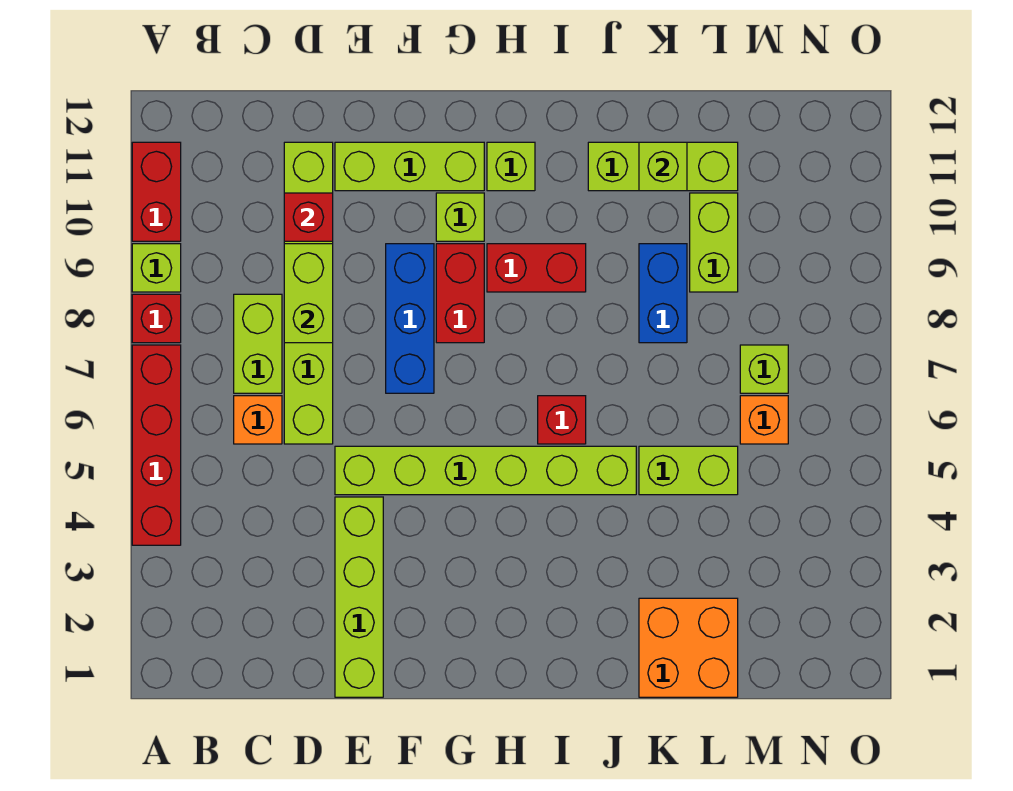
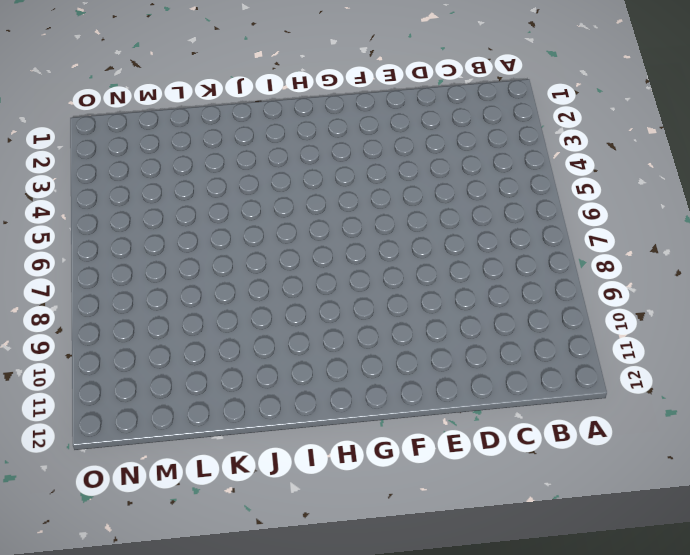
none -> red 1x4 brick [132,345,181,545]
none -> red 1x1 brick [132,294,181,343]
none -> lime 1x1 brick [132,244,181,292]

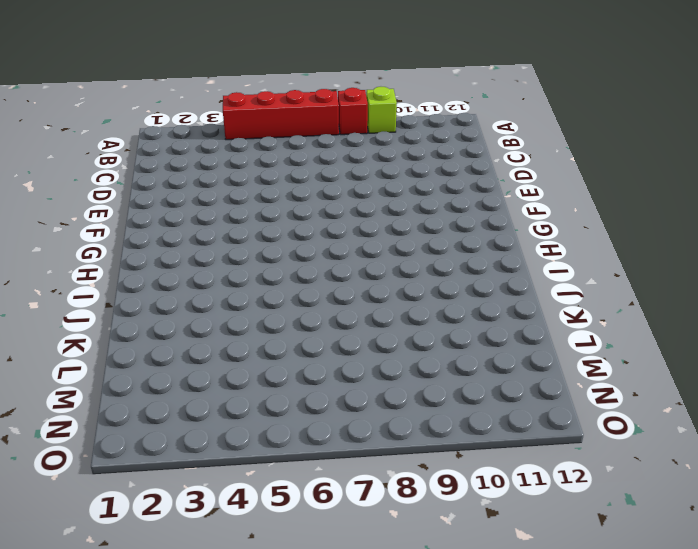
none -> red 1x2 brick [132,142,181,241]
none -> orange 1x1 brick [234,396,282,444]
none -> lime 1x2 brick [234,294,282,393]

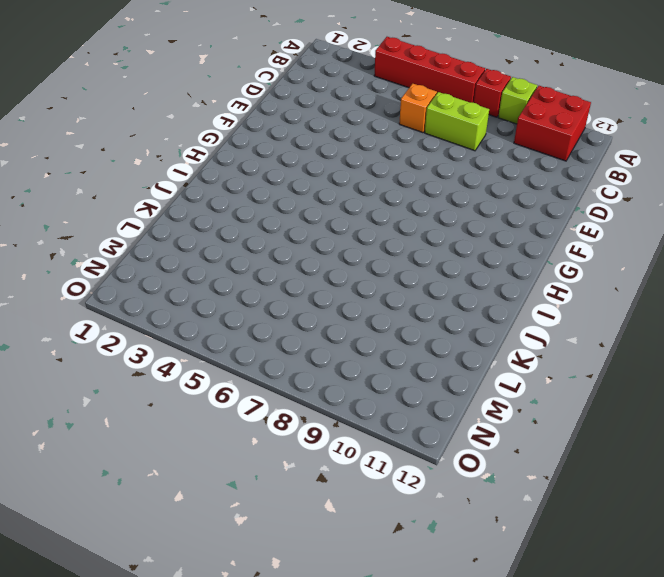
red 2x2 brick [514,86,591,161] -> red 1x2 brick [132,142,181,241]
none -> lime 1x6 brick [284,142,333,444]
none -> lime 1x4 brick [335,497,383,697]
none -> lime 1x6 brick [335,446,636,495]

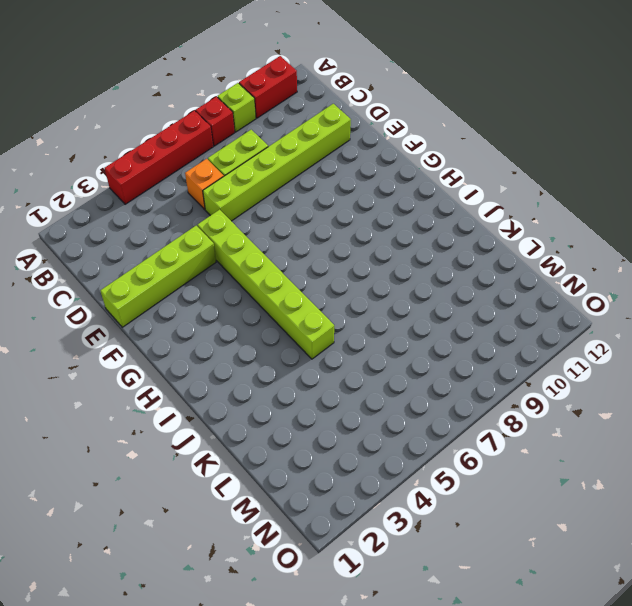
none -> lime 1x3 brick [335,142,484,191]
none -> blue 1x3 brick [386,244,434,393]
none -> red 1x2 brick [436,244,484,343]

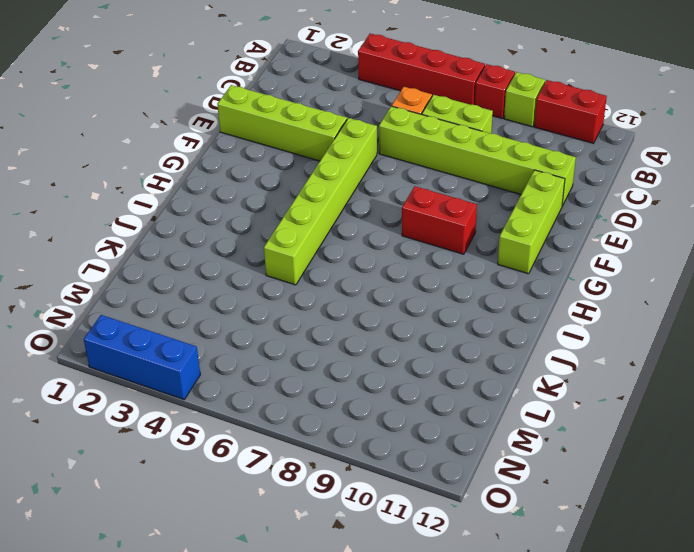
blue 1x3 brick [84,315,200,400] -> blue 1x3 brick moved to [386,244,434,393]
none -> lime 1x1 brick [436,193,484,241]
none -> red 1x2 brick [487,244,586,292]
none -> lime 1x1 brick [487,142,535,191]

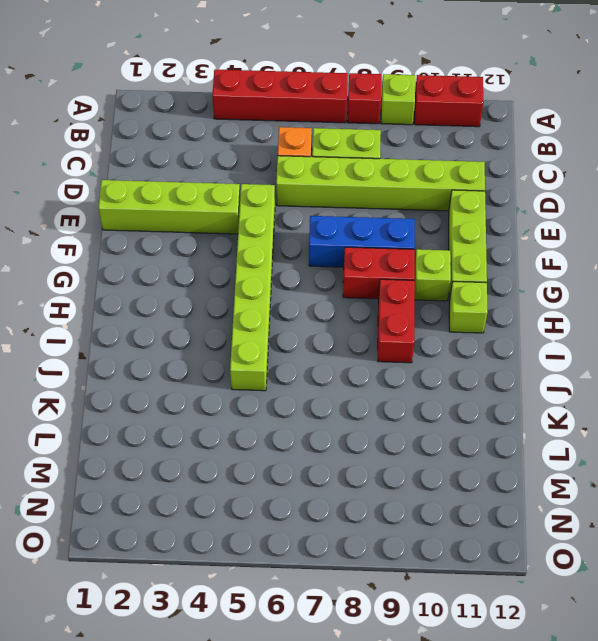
none -> red 1x1 brick [538,396,586,444]
none -> lime 1x3 brick [588,142,738,191]
none -> orange 2x2 brick [639,598,738,697]

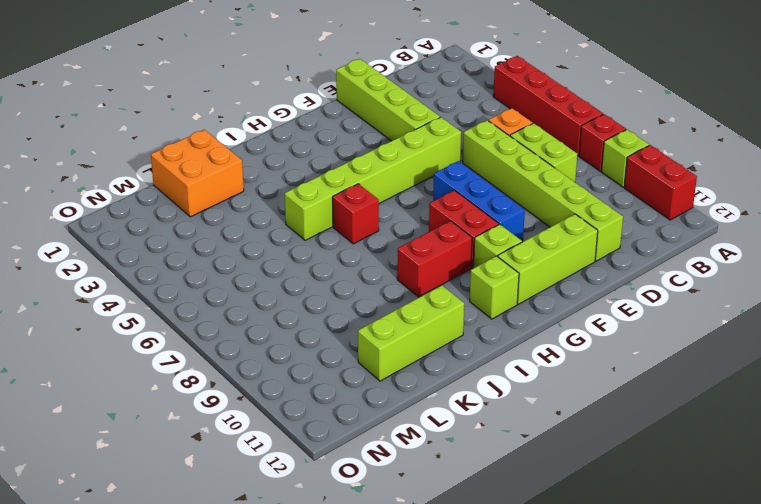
none -> lime 1x2 brick [639,446,738,495]
none -> blue 1x2 brick [639,244,687,343]
none -> lime 1x2 brick [690,193,738,292]

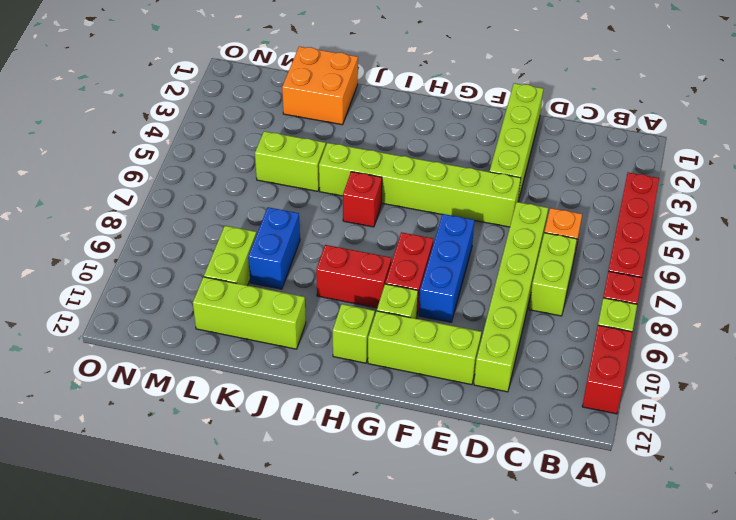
none -> orange 1x1 brick [740,396,788,444]
none -> lime 1x1 brick [740,345,788,393]
none -> lime 1x2 brick [284,244,333,343]

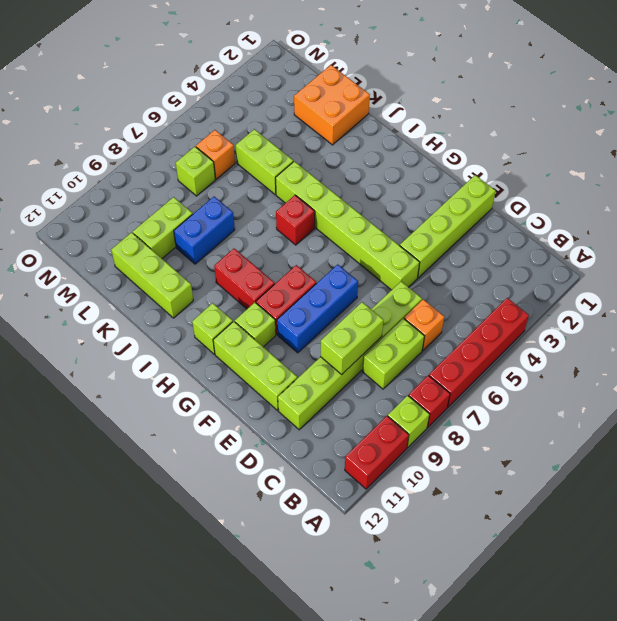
none -> red 1x1 brick [284,193,333,241]
none -> lime 1x1 brick [639,142,687,191]

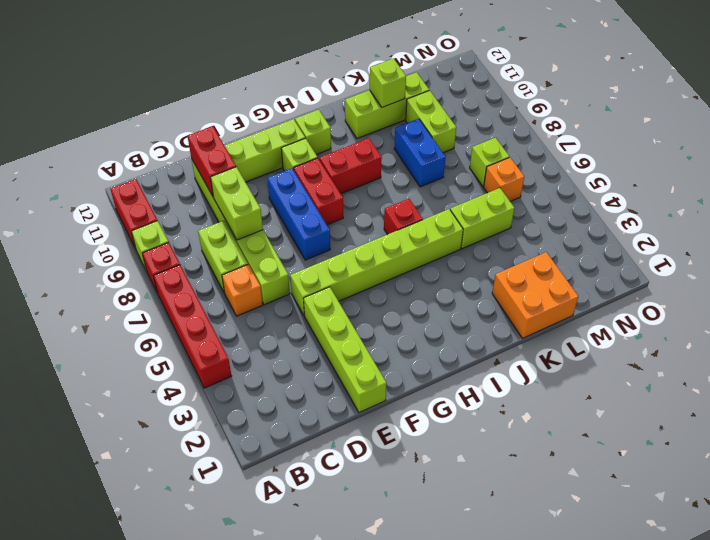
red 1x2 brick [188,126,236,196] -> red 1x1 brick [284,193,333,241]

